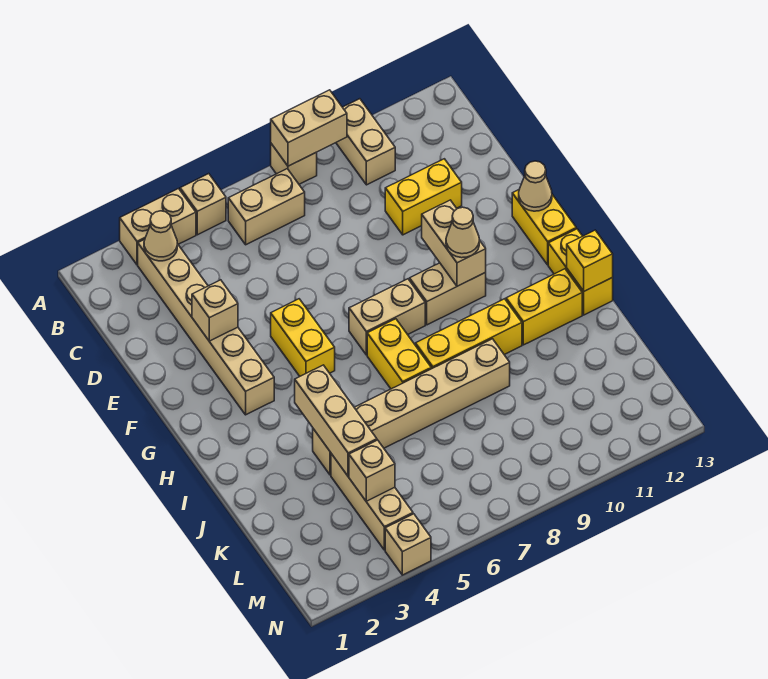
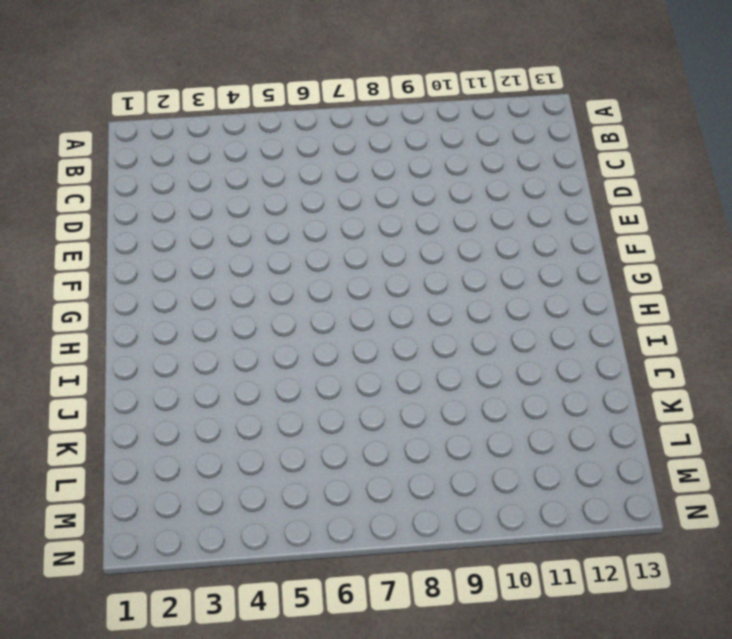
none -> tan 1x2 brick [120,189,196,265]
none -> tan 1x1 brick [180,174,226,235]
none -> tan 1x1 brick [271,144,317,184]

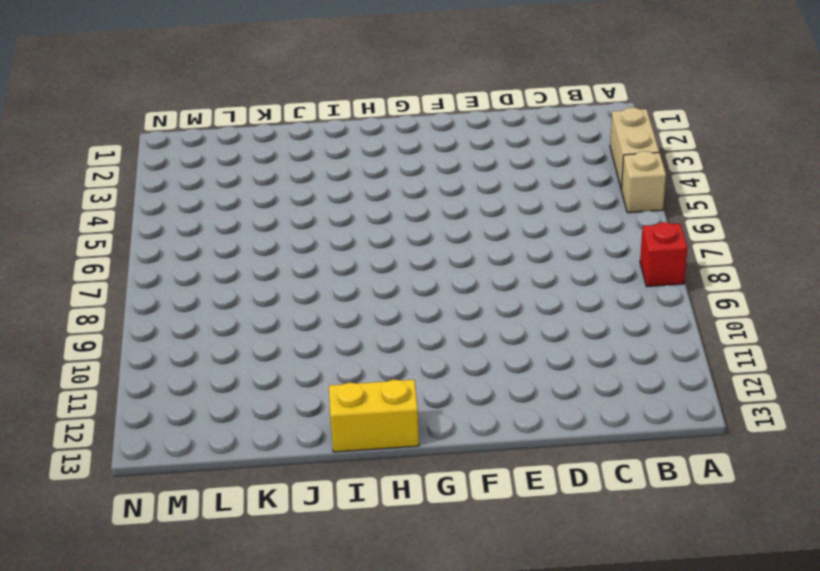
red 1x1 brick [640,222,688,287] -> tan 1x1 brick [271,144,317,184]
none -> tan 1x2 brick [336,99,395,185]
none -> tan 1x6 brick [138,239,274,415]
none -> tan 1x2 brick [228,169,305,245]

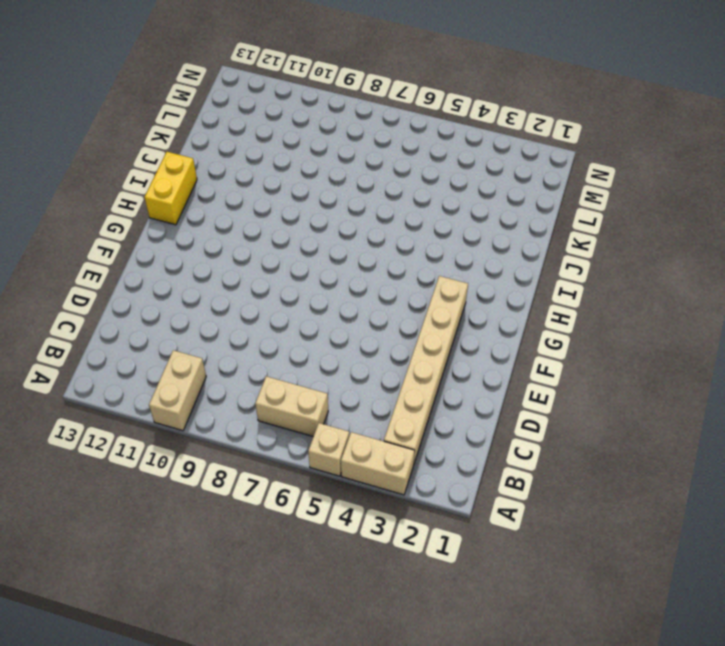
none -> tan 1x1 brick [271,144,317,184]
none -> yellow 1x2 brick [385,159,462,235]
none -> yellow 1x2 brick [271,299,335,376]

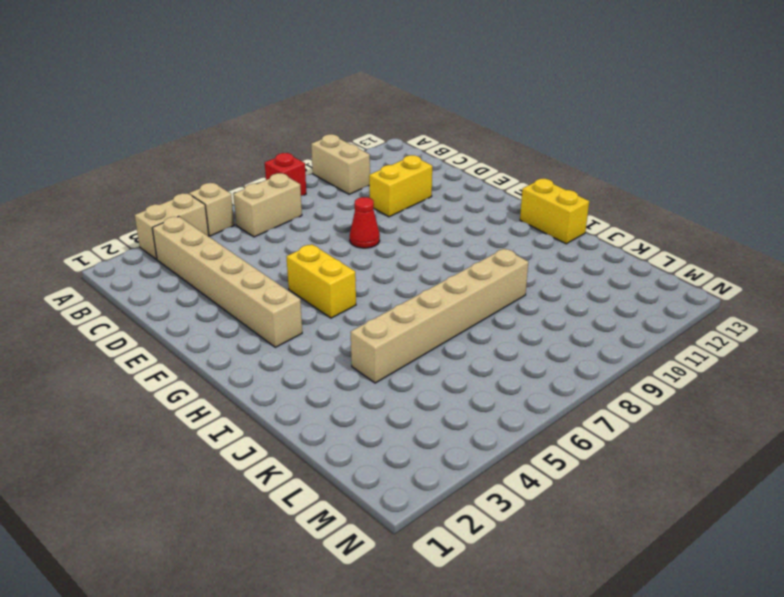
red 1x1 brick [265,153,306,196] -> tan 1x1 brick [271,144,317,184]
red 1x1 cone [350,197,380,248] -> none
none -> yellow 1x2 brick [512,190,576,265]
none -> tan 1x2 brick [349,279,425,355]
none -> tan 1x2 brick [410,263,486,325]

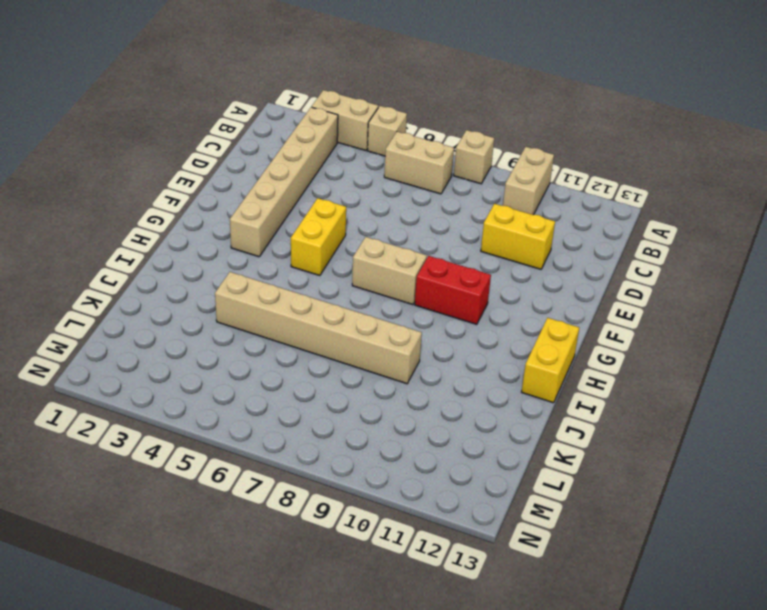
red 1x2 brick [415,256,491,324] -> tan 1x2 brick [410,263,486,325]
none -> yellow 1x2 brick [512,190,576,265]
none -> yellow 1x2 brick [367,319,431,389]
none -> yellow 1x3 brick [416,299,522,369]

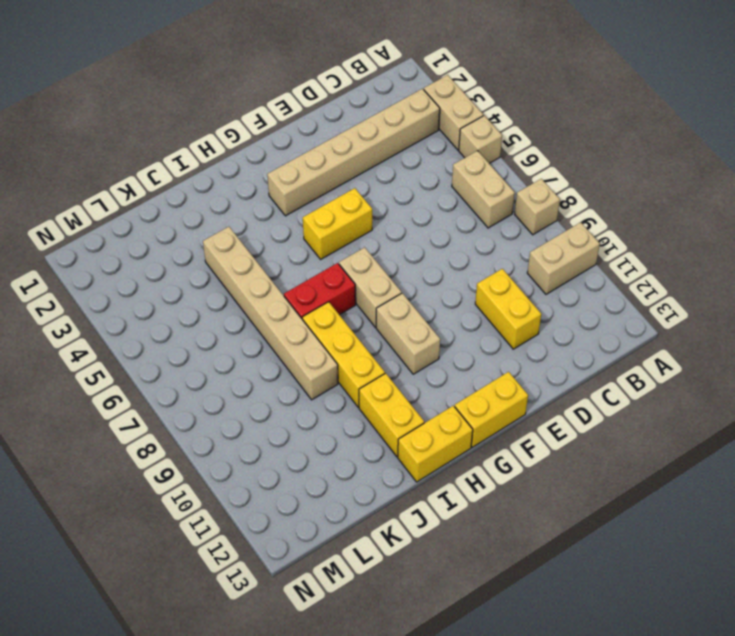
red 1x2 brick [284,263,356,318] -> yellow 1x2 brick [367,319,431,389]
none -> tan 1x3 brick [331,454,413,550]
none -> tan 1x1 brick [385,514,431,575]
none -> tan 1x2 brick [271,90,347,166]

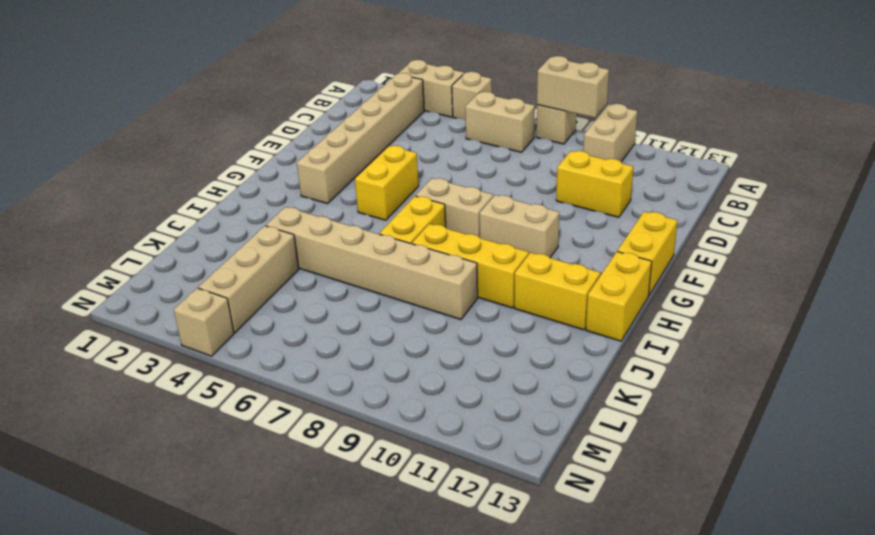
none -> tan 1x1 cone [144,211,177,261]
none -> tan 1x1 brick [192,280,238,341]
none -> tan 1x2 brick [422,200,486,286]

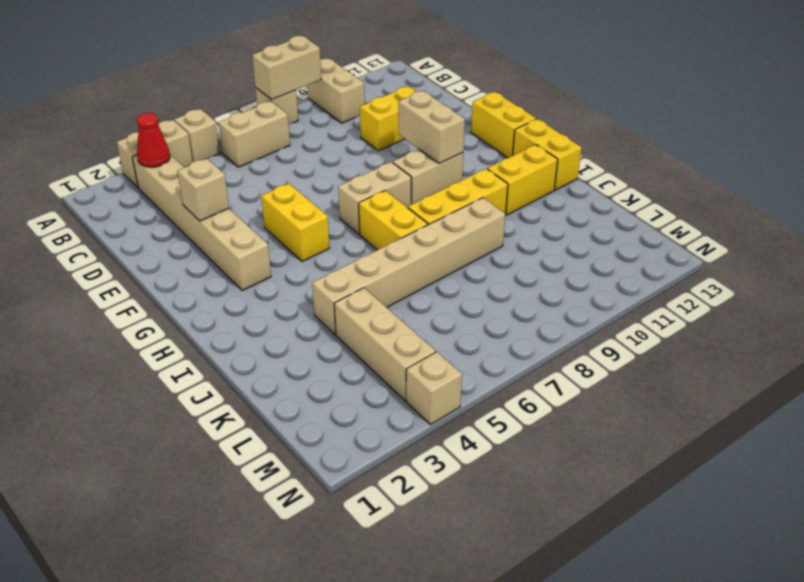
red 1x1 cone [137,113,170,167] -> tan 1x1 cone [144,211,177,261]
none -> tan 1x1 cone [519,161,552,211]
none -> tan 1x3 brick [295,365,377,476]
none -> yellow 1x1 brick [567,230,613,291]

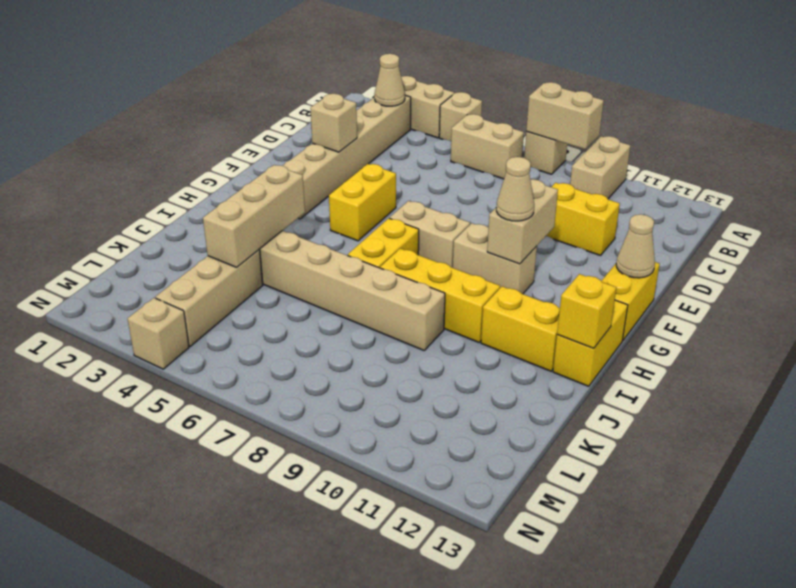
none -> tan 1x1 brick [349,440,395,501]

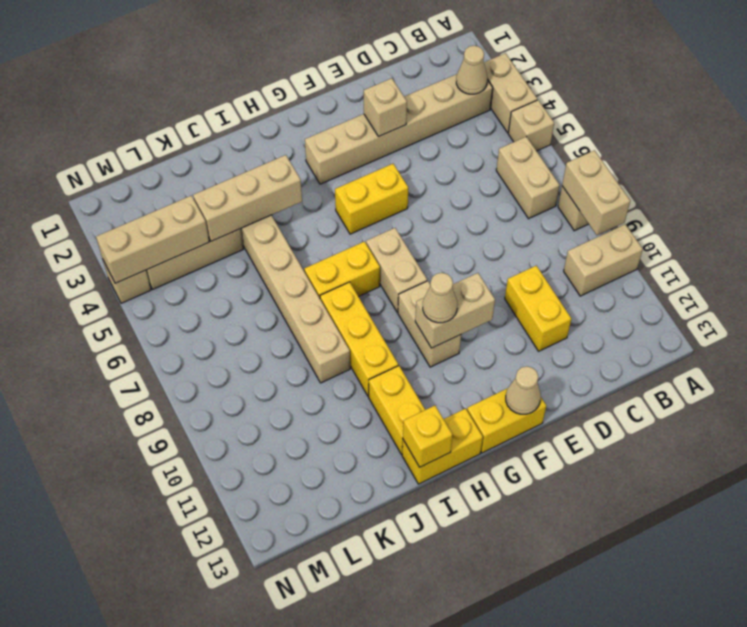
tan 1x3 brick [96,196,209,283] -> tan 1x1 brick [349,440,395,501]

